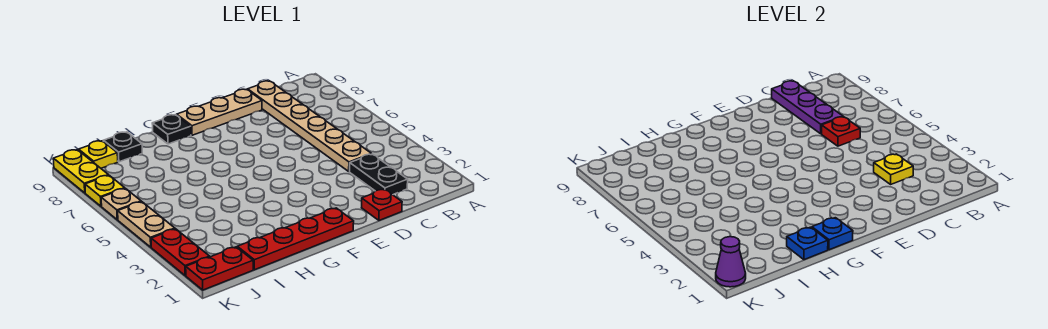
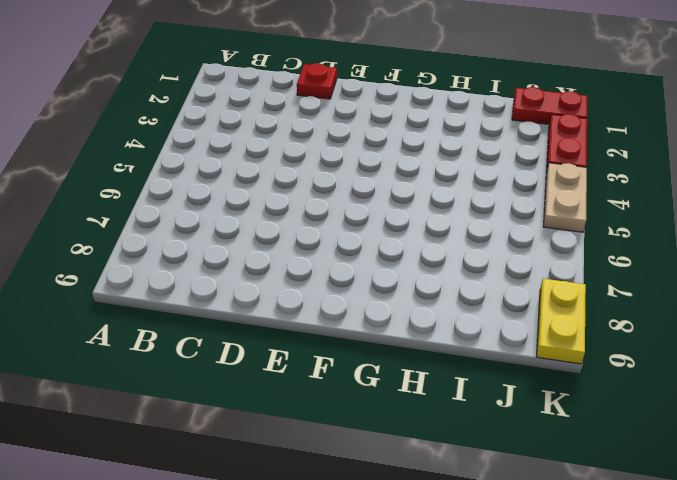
none -> black 1x2 plate [350,154,408,195]
none -> tan 1x6 plate [248,81,371,171]
none -> tan 1x3 plate [177,89,262,135]

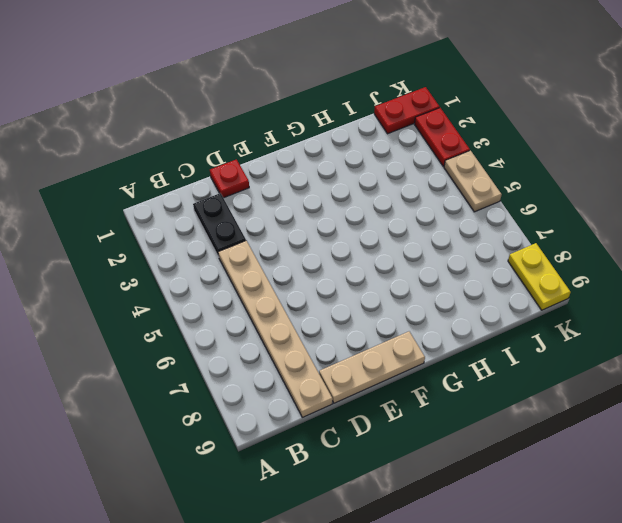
none -> red 1x4 plate [237,208,354,270]
none -> black 1x1 plate [152,115,191,144]
none -> black 1x1 plate [103,132,142,162]

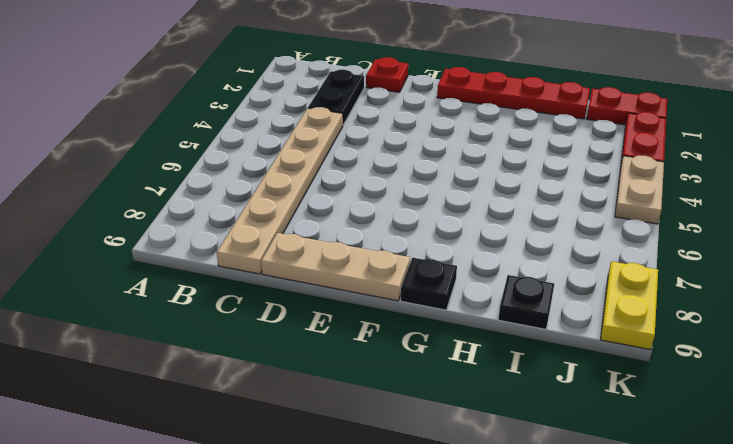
none -> yellow 1x1 plate [79,141,118,168]
none -> tan 1x1 plate [101,188,141,220]
none -> yellow 1x1 plate [85,175,125,206]

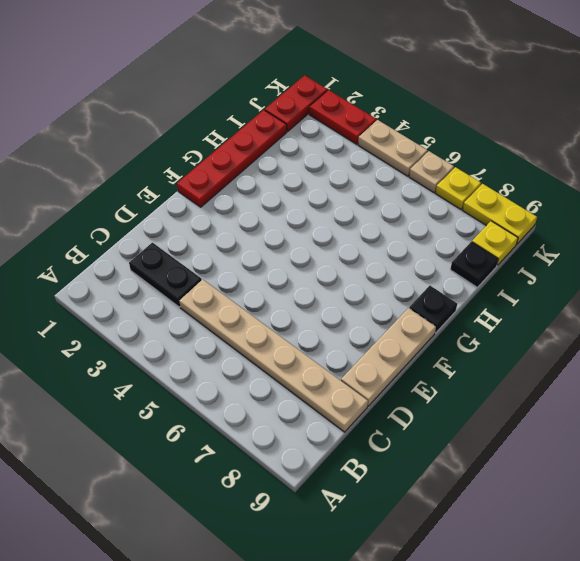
none -> red 1x1 plate [362,189,402,220]
none -> yellow 1x1 plate [874,154,913,184]
none -> red 1x1 plate [822,117,860,146]

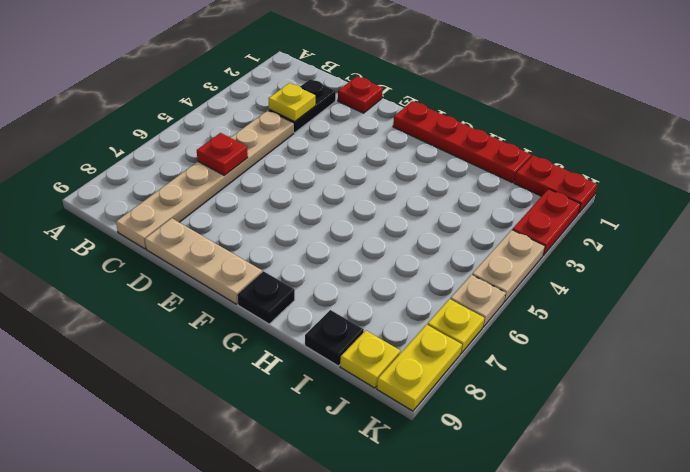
none -> purple 1x3 plate [772,81,843,134]
none -> blue 1x1 plate [812,218,853,250]
none -> blue 1x1 plate [787,227,828,260]

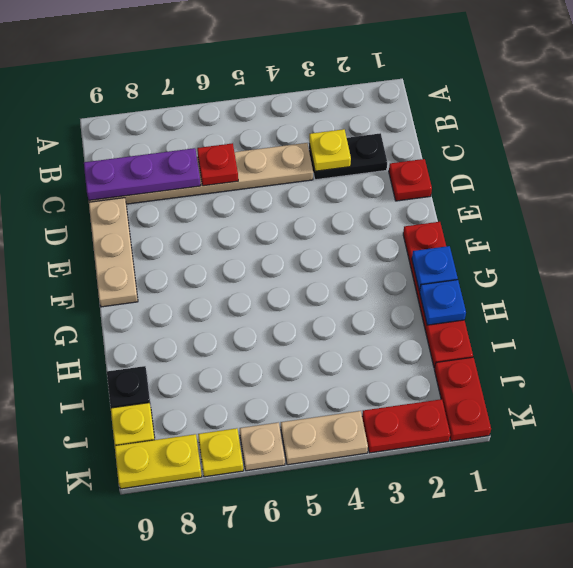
none -> black 1x1 plate [152,115,191,144]
none -> purple 1x1 cone [716,237,746,287]

